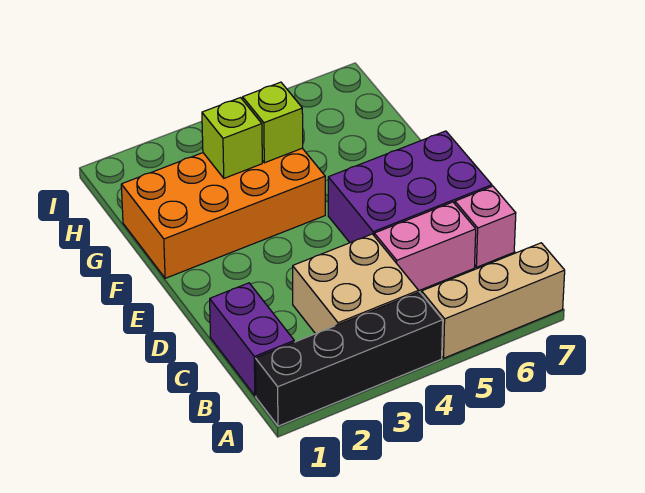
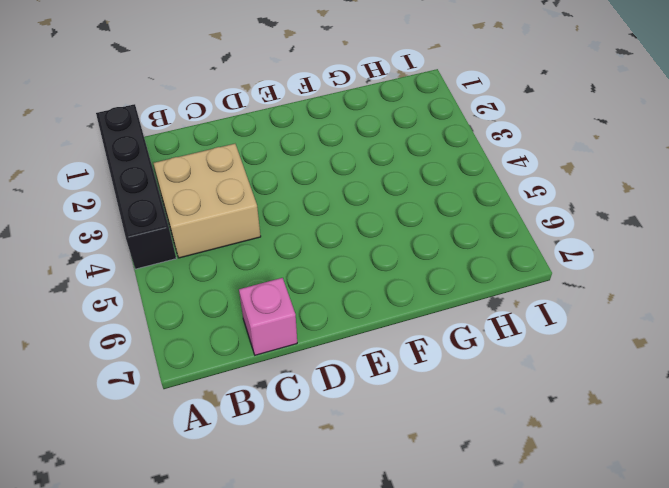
none -> tan 1x3 brick [422,243,565,358]
none -> purple 1x2 brick [210,283,294,396]

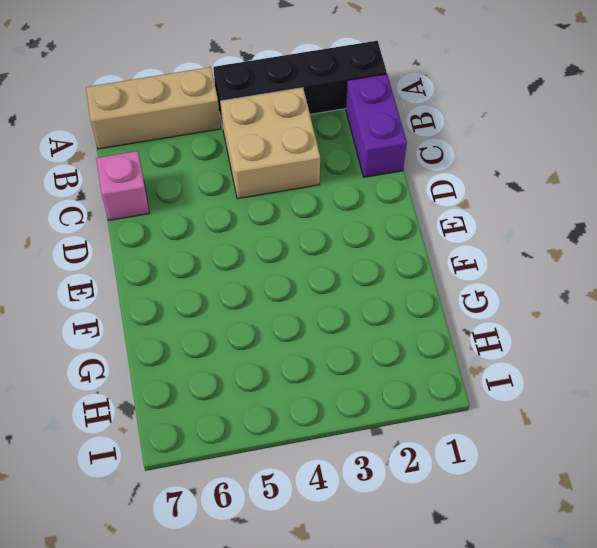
none -> pink 1x2 brick [374,202,476,290]
none -> purple 2x3 brick [328,131,492,243]

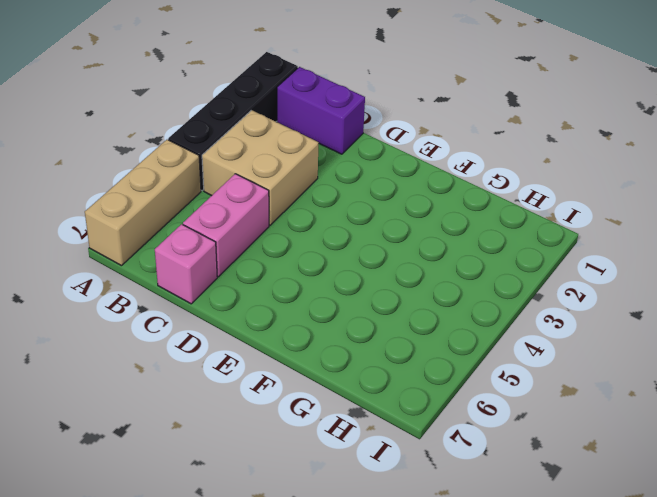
none -> purple 2x3 brick [328,131,492,243]
none -> orange 2x4 brick [121,148,325,278]

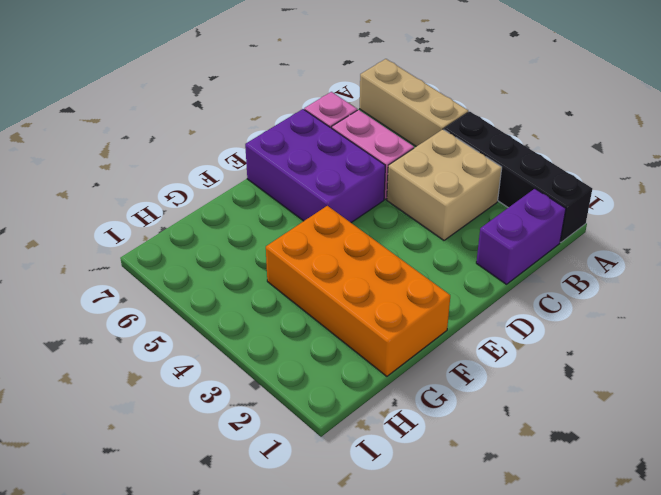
none -> lime 1x1 brick [202,98,262,178]
none -> lime 1x1 brick [243,82,303,163]

